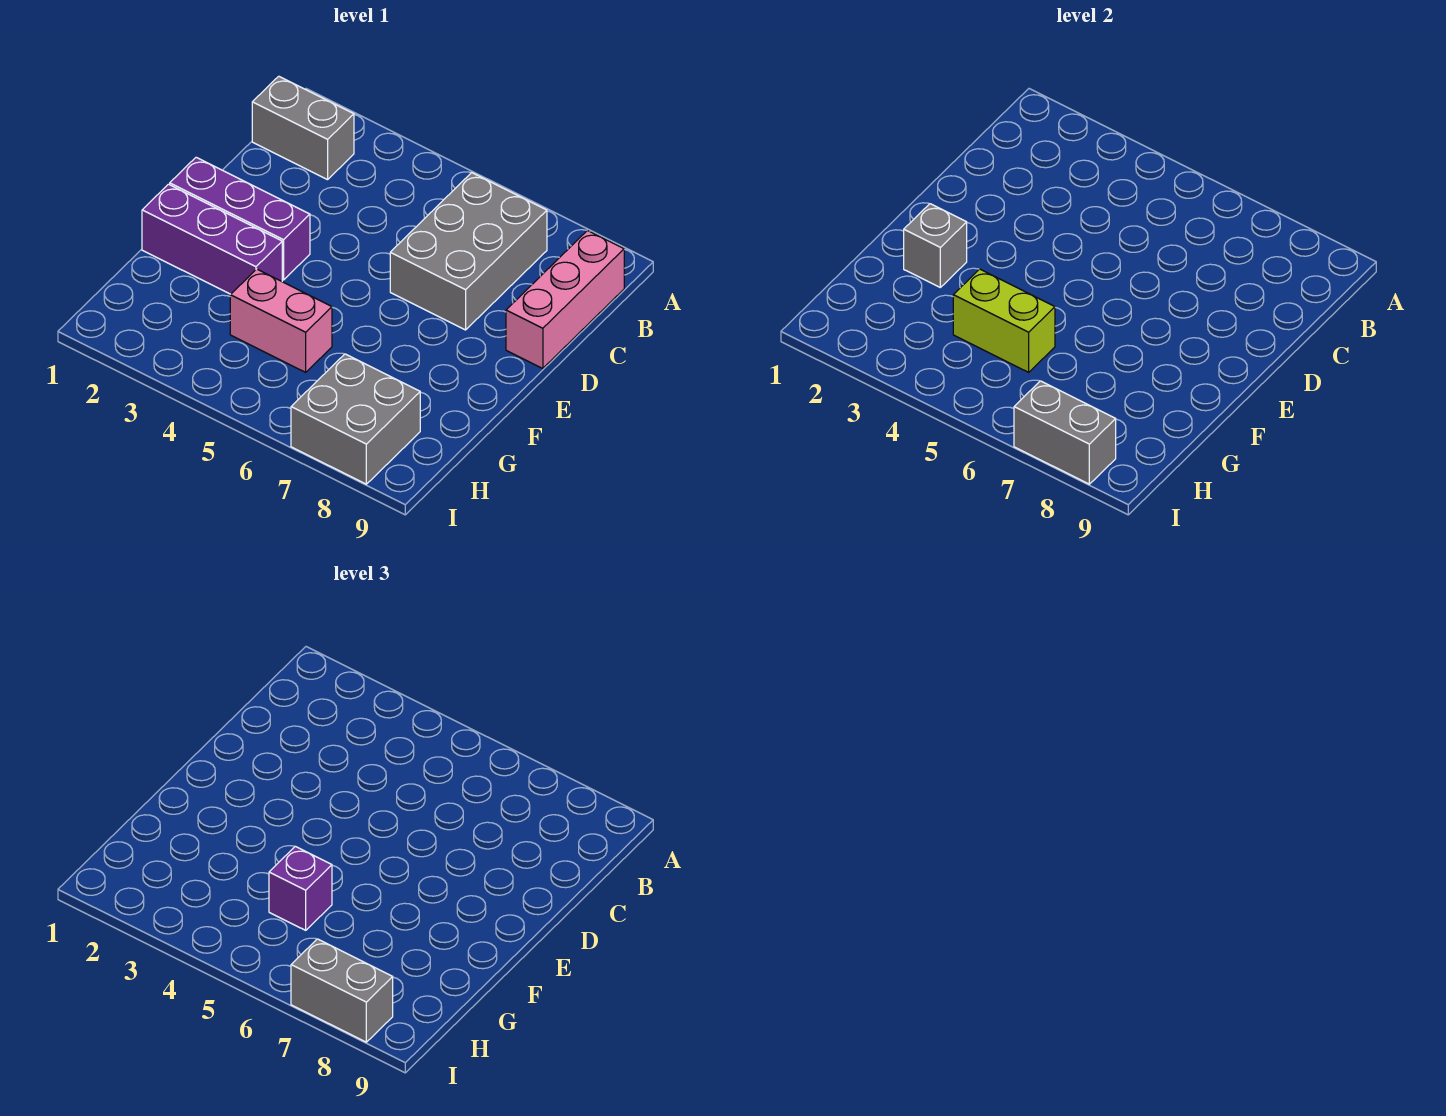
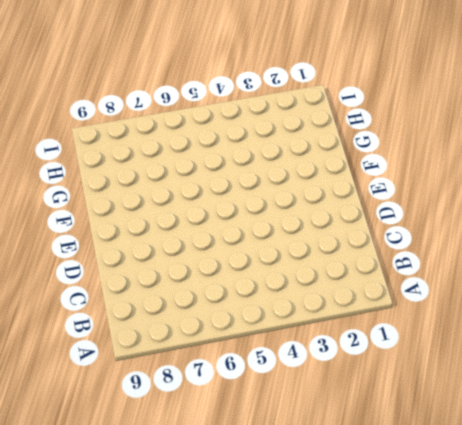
none -> grey 1x2 brick [252,76,354,180]
none -> grey 2x3 brick [390,173,547,330]
none -> pink 1x3 brick [506,231,624,369]

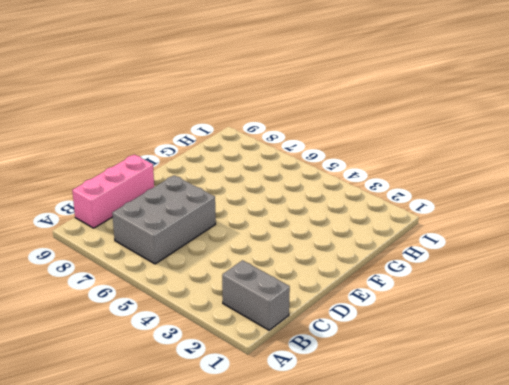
none -> purple 1x3 brick [170,157,310,280]
none -> purple 1x3 brick [142,184,282,294]
none -> pink 1x2 brick [230,269,332,372]

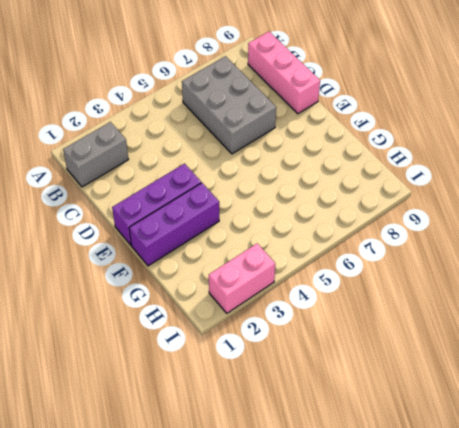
pink 1x2 brick [209,244,275,313] -> pink 1x2 brick moved to [230,269,332,372]
none -> grey 2x2 brick [291,354,420,484]
none -> grey 1x1 brick [904,204,967,287]
none -> lime 1x2 brick [953,269,1055,372]

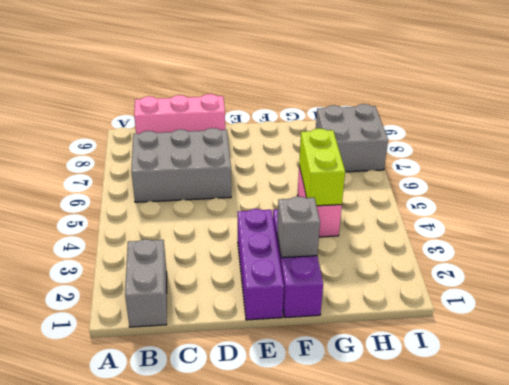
none -> grey 1x2 brick [1014,381,1116,484]
none -> purple 1x1 brick [269,846,332,930]
none -> grey 1x2 brick [291,939,393,1042]

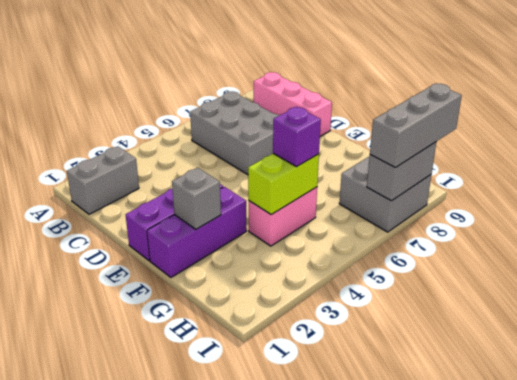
grey 1x3 brick [370,84,462,168] -> grey 1x2 brick [291,939,393,1042]

